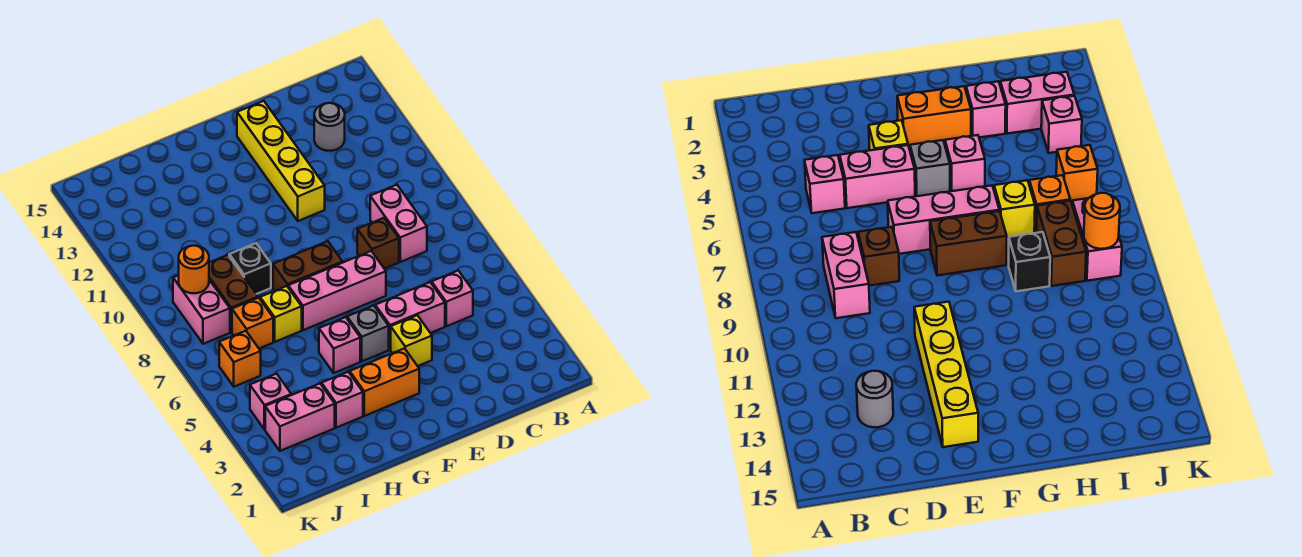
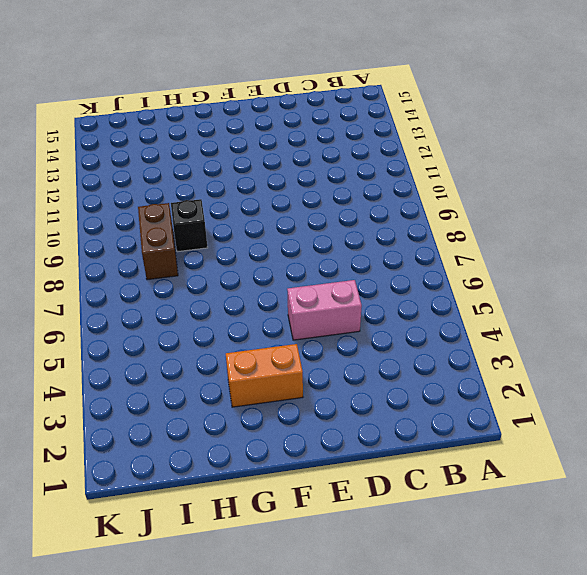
none -> pink 1x1 brick [432,271,473,326]
none -> pink 1x2 brick [370,185,427,262]
none -> grey 1x1 round brick [314,103,345,151]

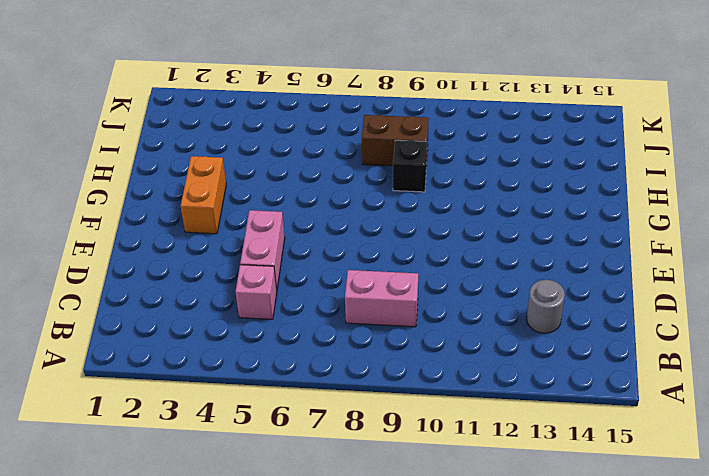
none -> brown 1x1 brick [357,218,399,269]
none -> yellow 1x1 brick [391,315,432,366]
none -> pink 1x3 brick [288,251,386,330]

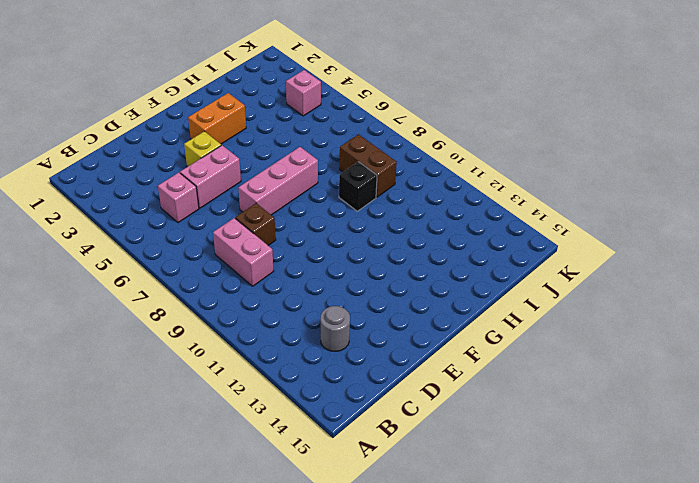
none -> yellow 1x4 brick [237,101,325,221]
none -> grey 1x1 brick [347,306,389,361]
none -> brown 1x2 brick [273,241,343,291]

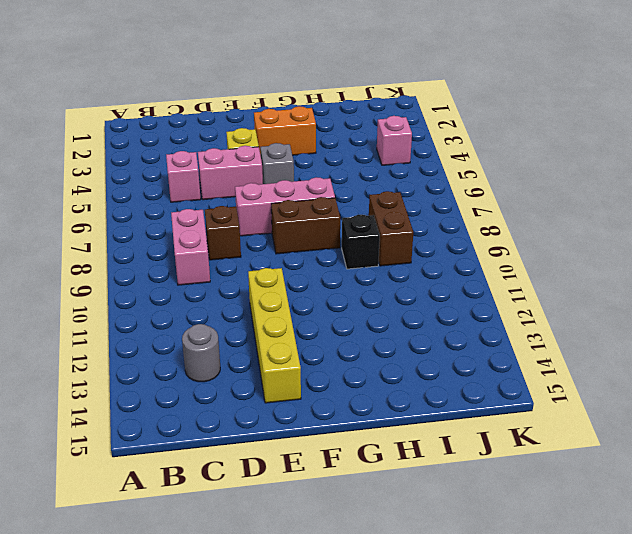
none -> pink 1x1 brick [319,317,360,373]
none -> pink 1x1 brick [322,372,363,428]
none -> yellow 1x1 brick [260,286,302,342]

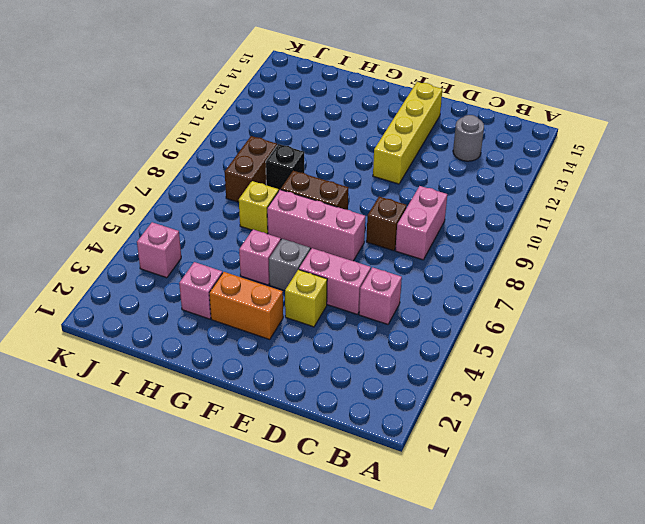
none -> pink 1x2 brick [265,384,335,451]
none -> orange 1x1 brick [232,298,273,348]
none -> orange 1x1 brick [219,331,261,387]

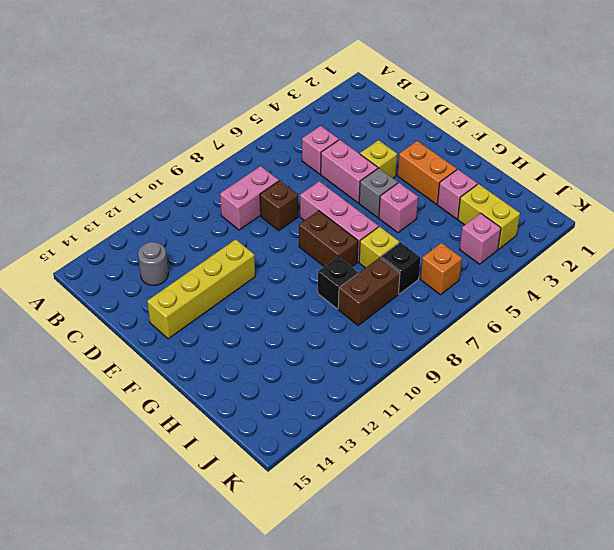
yellow 1x2 brick [458,184,520,249] -> pink 1x2 brick [265,384,335,451]
black 1x1 brick [381,242,420,294] -> orange 1x1 brick [232,298,273,348]
none -> pink 1x2 brick [173,275,230,344]
none -> orange 1x1 round brick [179,246,209,293]

